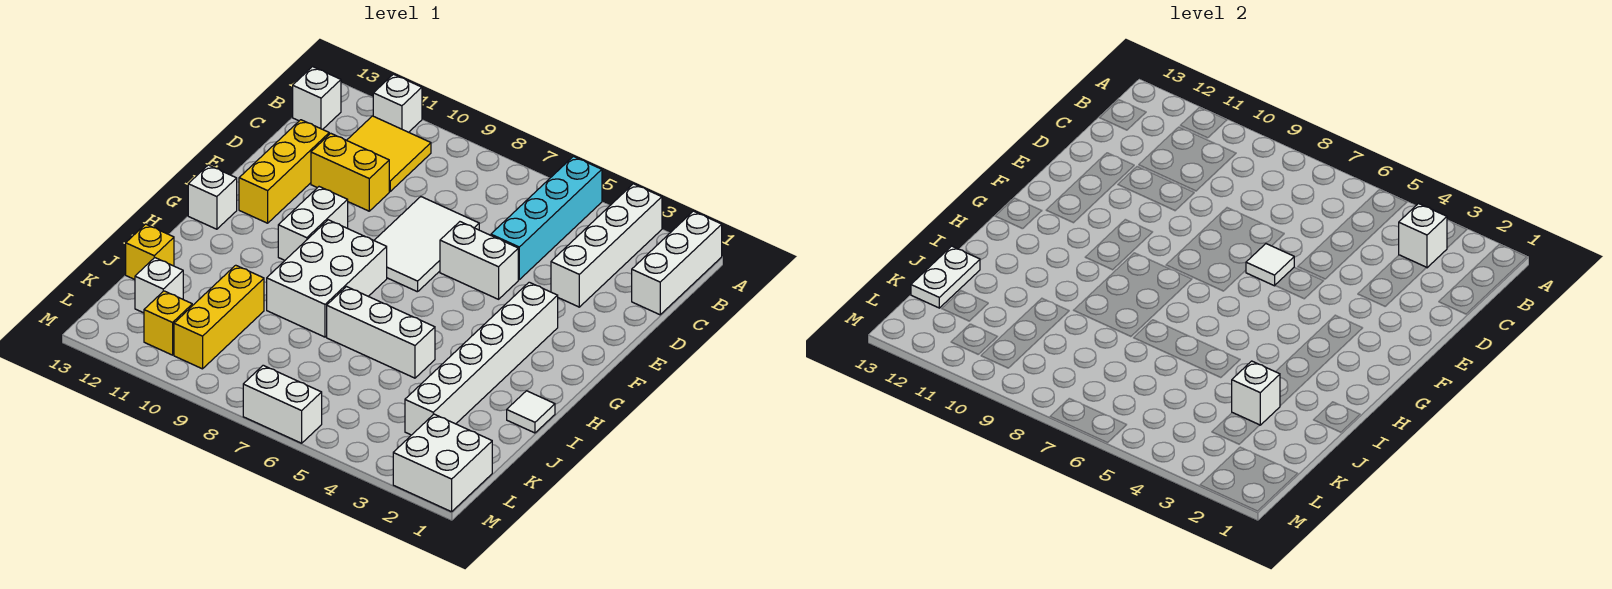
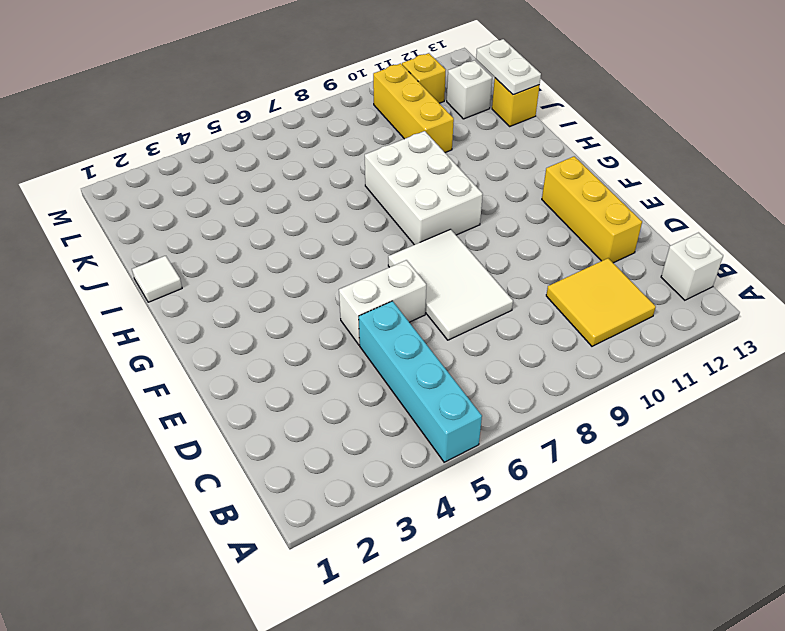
none -> white 1x3 brick [632,211,722,315]
none -> white 1x4 brick [551,184,662,307]
none -> white 1x1 brick [373,74,422,132]

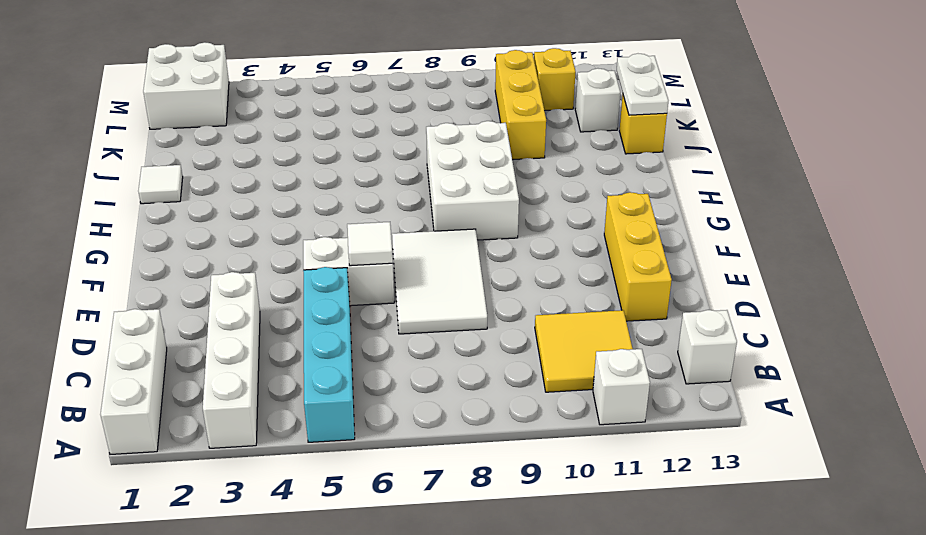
none -> yellow 1x2 brick [311,133,389,211]
none -> white 1x6 brick [405,282,558,435]
none -> white 1x2 brick [278,187,348,260]

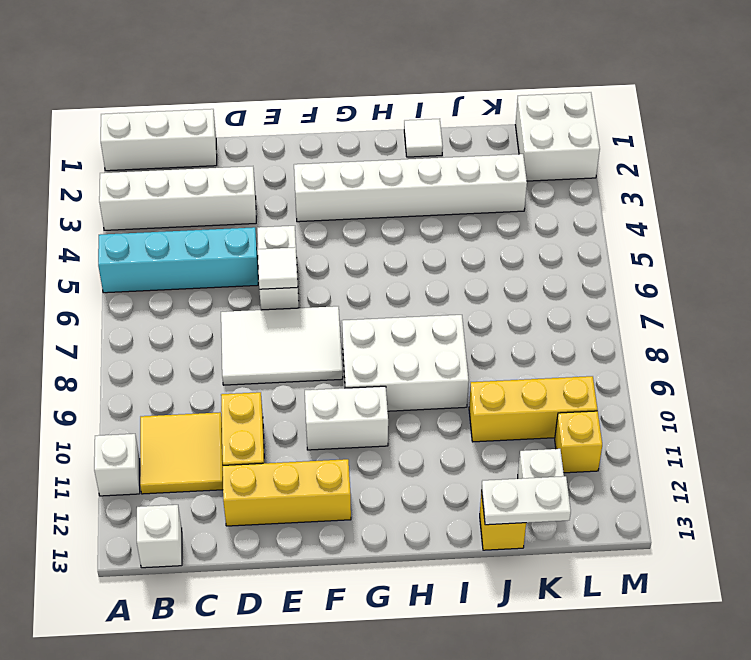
none -> white 1x1 brick [188,165,237,229]
none -> white 1x3 brick [327,287,435,378]
none -> white 1x2 brick [243,365,322,443]

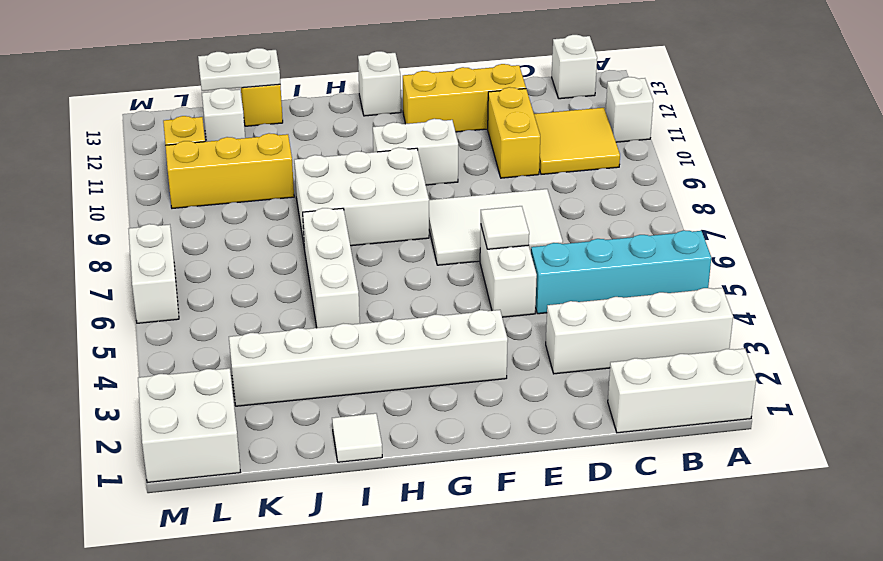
none -> white 1x1 brick [1399,204,1447,268]
none -> white 1x1 brick [1232,361,1280,425]

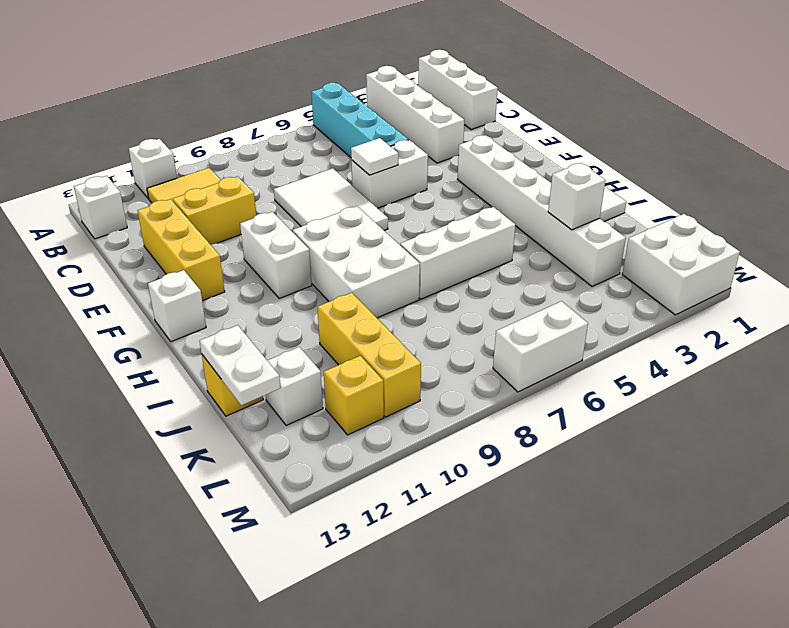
none -> white 1x1 brick [1399,204,1447,268]

